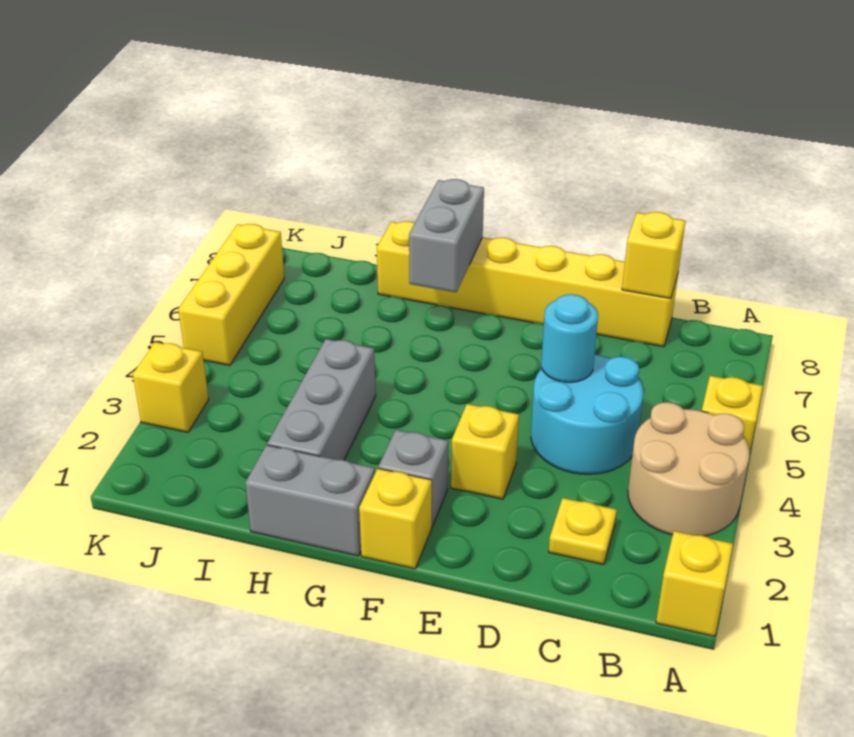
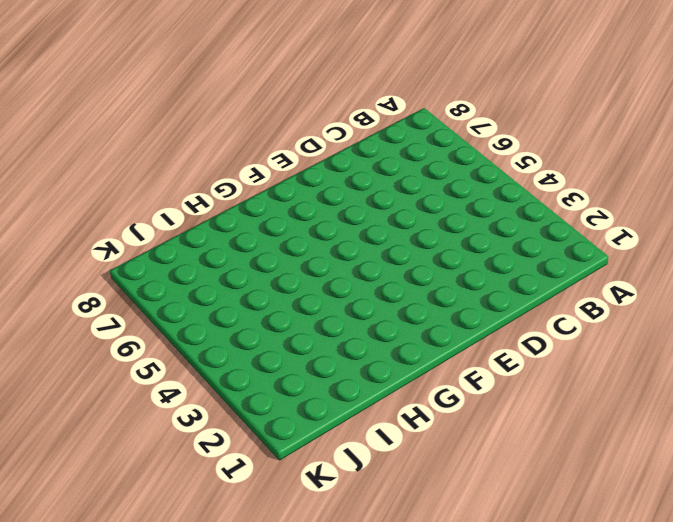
none -> yellow 1x1 brick [656,531,733,637]
none -> tan 2x2 round brick [628,402,749,536]
none -> yellow 1x1 brick [702,376,763,455]

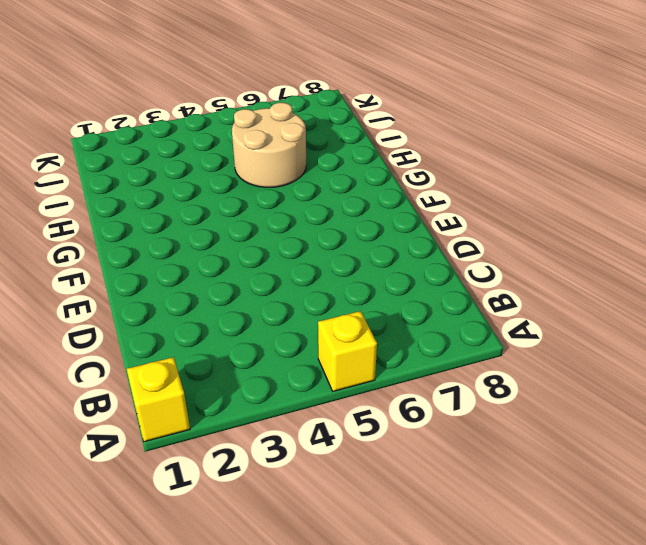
tan 2x2 round brick [232,103,306,187] -> tan 2x2 round brick moved to [628,402,749,536]
none -> yellow 1x1 plate [549,498,617,565]
none -> cyan 2x2 round brick [531,354,643,474]
none -> yellow 1x6 brick [377,221,678,347]

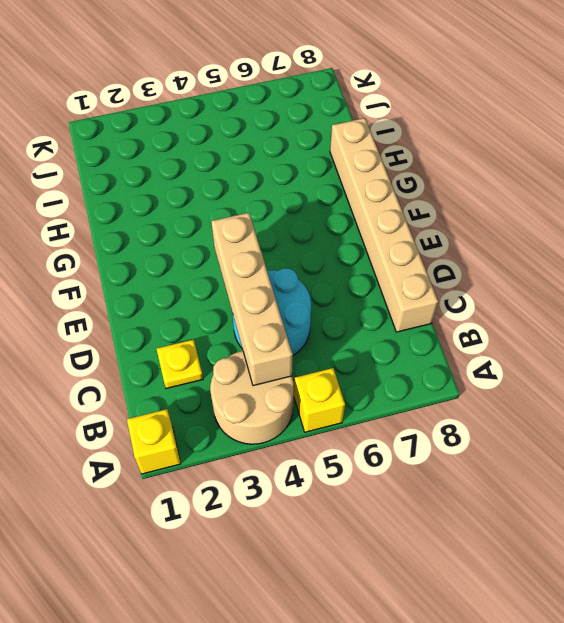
tan 1x4 brick [211,213,293,386] -> none
tan 1x6 brick [330,118,438,332] -> yellow 1x6 brick [377,221,678,347]
none -> yellow 1x1 brick [451,404,519,499]
none -> yellow 1x1 brick [359,469,432,569]
none -> grey 1x1 brick [378,430,448,527]

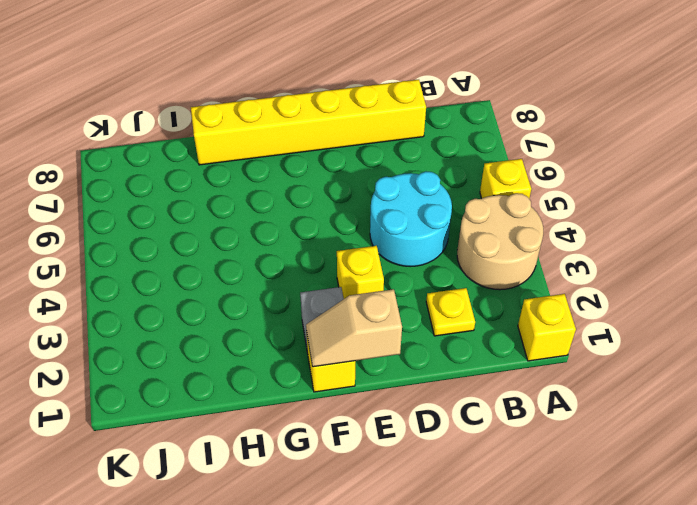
tan 1x2 slope [306,289,402,367] -> none
none -> grey 1x2 brick [245,445,375,556]
none -> grey 1x3 brick [267,339,376,460]
none -> yellow 1x1 brick [133,342,209,432]

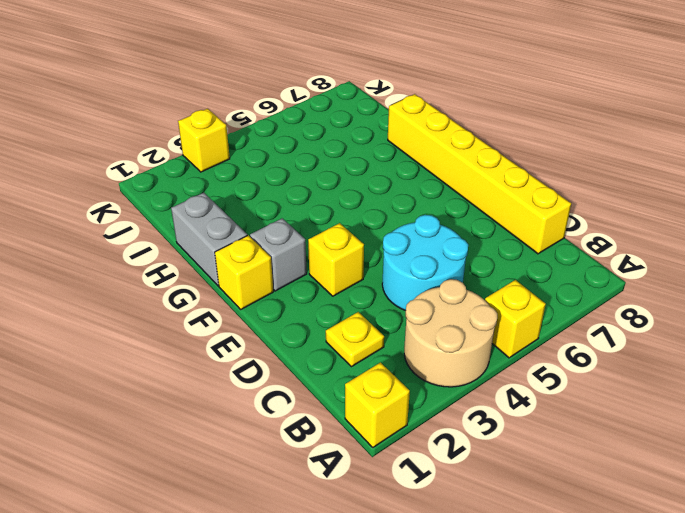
none -> grey 1x3 brick [267,339,376,460]
none -> yellow 1x3 brick [178,224,284,365]
none -> yellow 1x1 brick [622,212,685,299]

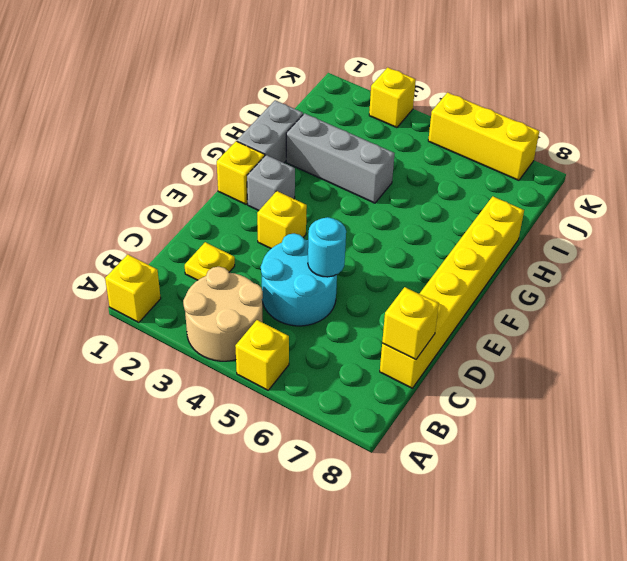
none -> grey 1x2 brick [409,179,484,292]

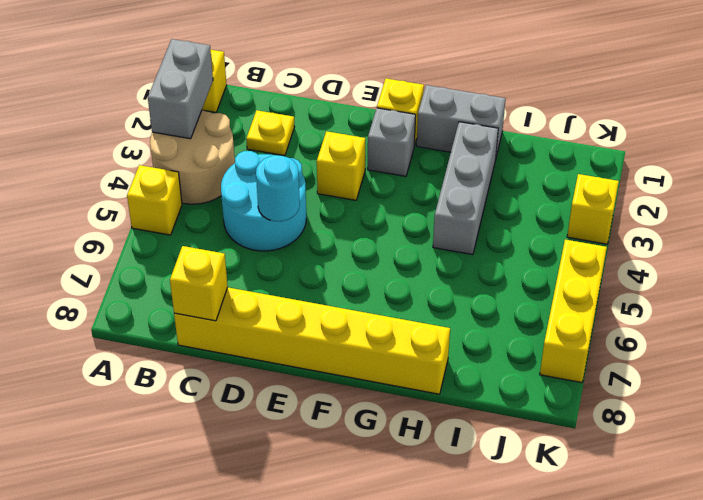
grey 1x2 brick [148,39,213,139] -> grey 1x2 brick moved to [409,179,484,292]

